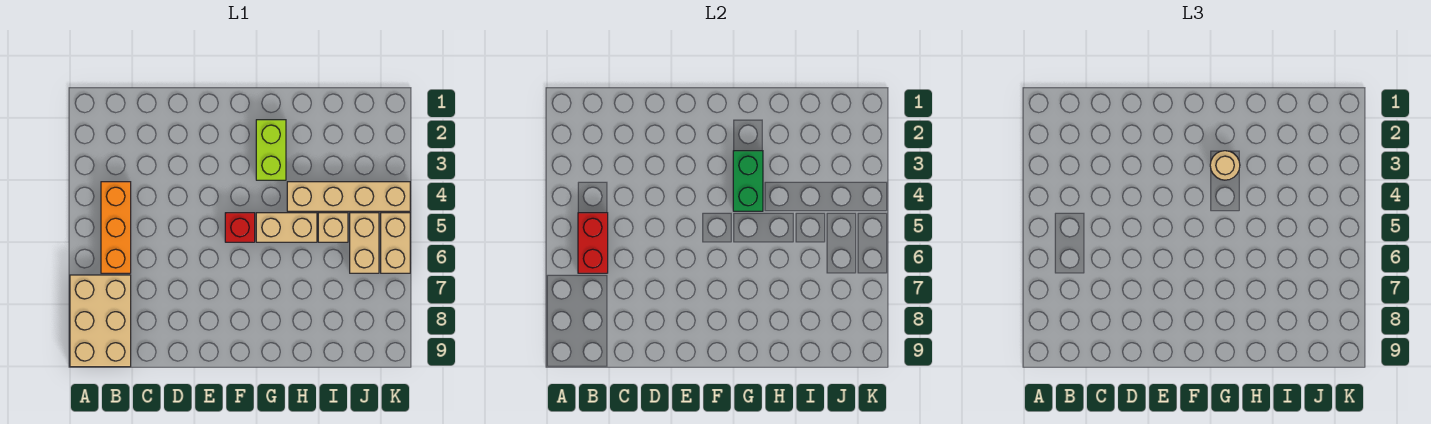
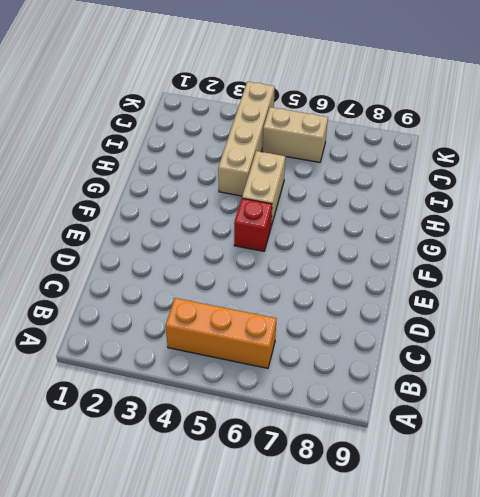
none -> tan 2x3 brick [70,275,131,367]
none -> lime 1x2 brick [256,120,286,180]
none -> tan 1x1 brick [318,213,348,242]

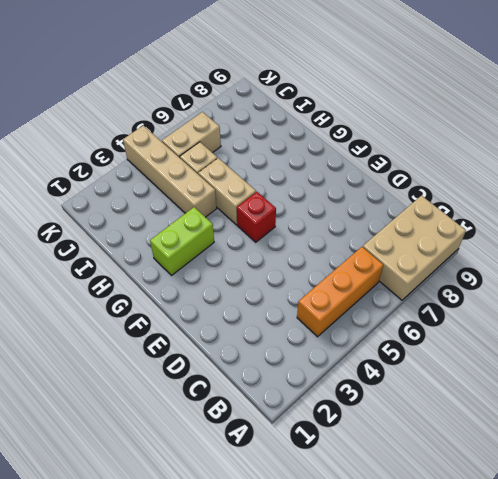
none -> tan 1x2 brick [381,213,410,273]
none -> red 1x2 brick [578,213,608,273]
none -> green 1x2 brick [733,151,763,211]

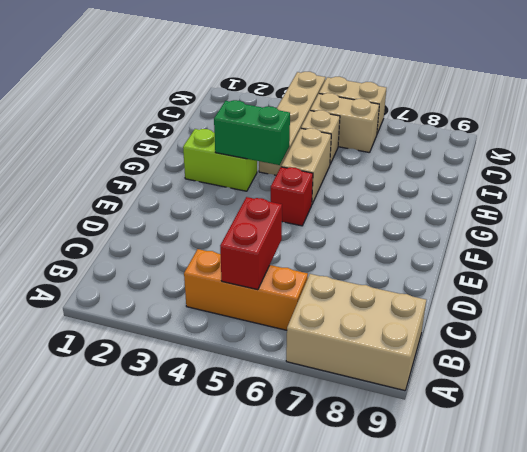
red 1x2 brick [220,197,282,290] -> red 1x2 brick turned to [578,213,608,273]
none -> tan 1x1 round brick [1210,151,1240,180]

